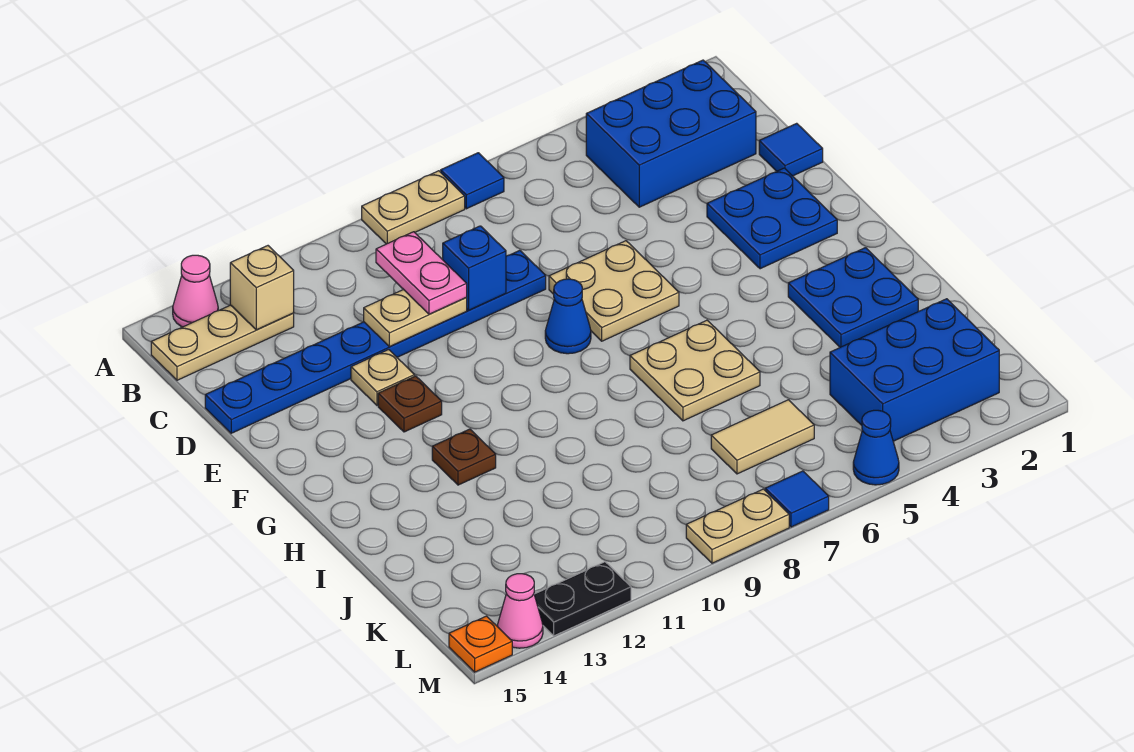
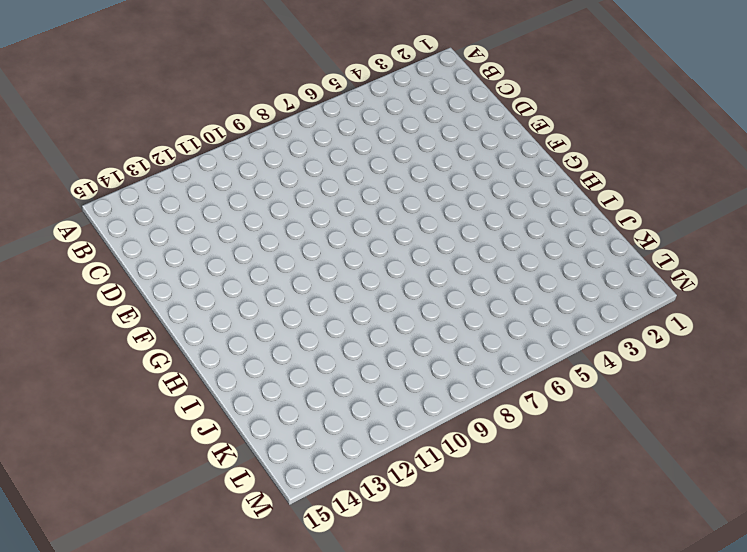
none -> blue 1x1 tile [441,153,504,209]
none -> tan 1x2 plate [362,171,465,244]
none -> pink 1x1 cone [173,255,218,327]

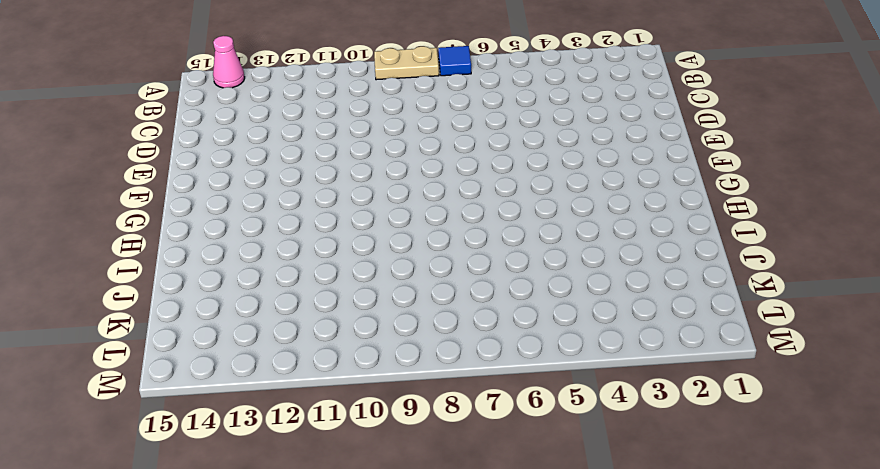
none -> blue 2x3 brick [586,60,756,207]
none -> tan 1x3 plate [151,305,294,380]
none -> blue 1x1 tile [759,123,823,176]

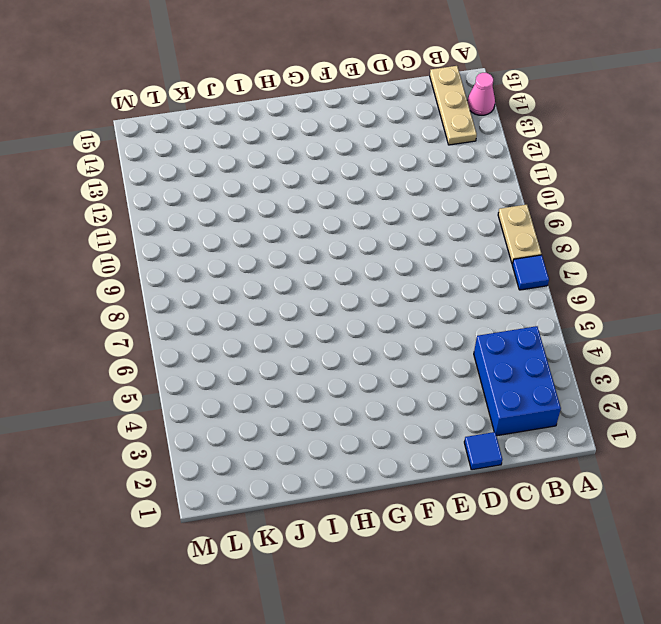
none -> blue 1x8 plate [205,250,546,433]
none -> blue 2x2 plate [707,168,837,269]
none -> tan 2x2 plate [549,241,679,341]

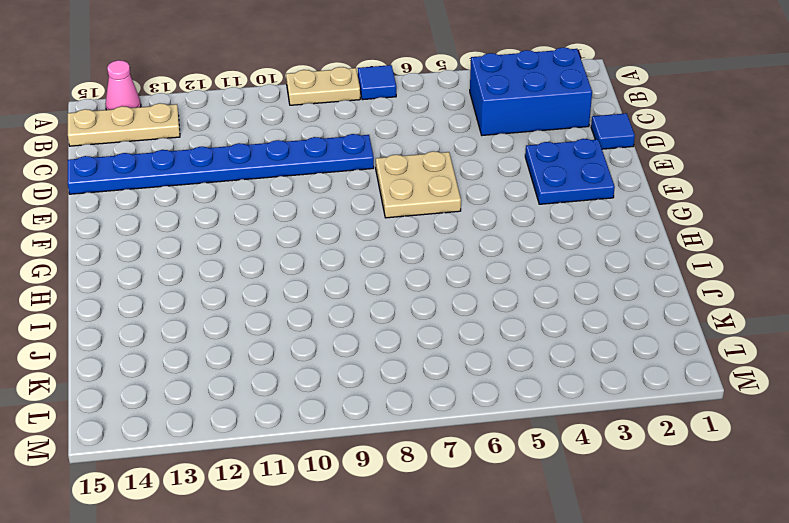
none -> tan 1x1 plate [351,350,415,405]
none -> blue 1x1 cone [545,279,591,354]
none -> brown 1x1 plate [378,376,442,432]

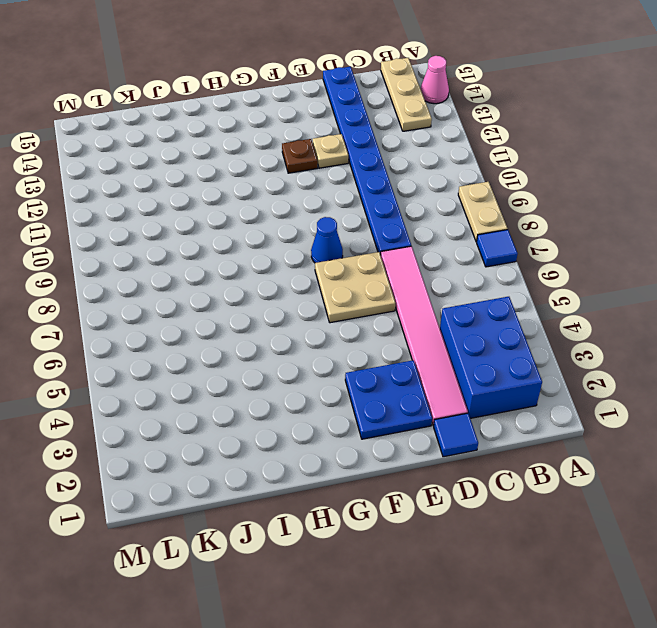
pink 1x6 tile [381,246,468,426] -> none
none -> blue 2x2 plate [788,248,918,347]
none -> tan 2x2 plate [630,320,760,421]
none -> brown 1x1 plate [432,429,496,485]

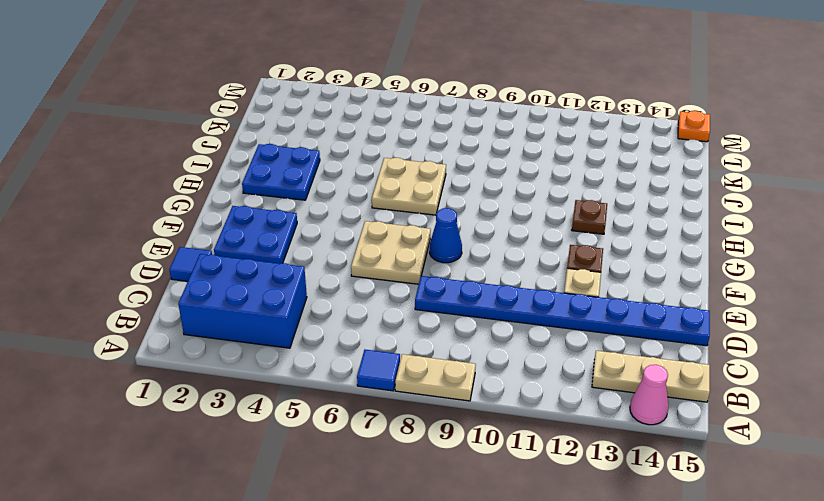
none -> blue 2x3 brick [830,299,999,441]
none -> tan 1x2 tile [711,400,814,474]
none -> blue 1x1 cone [853,410,899,485]

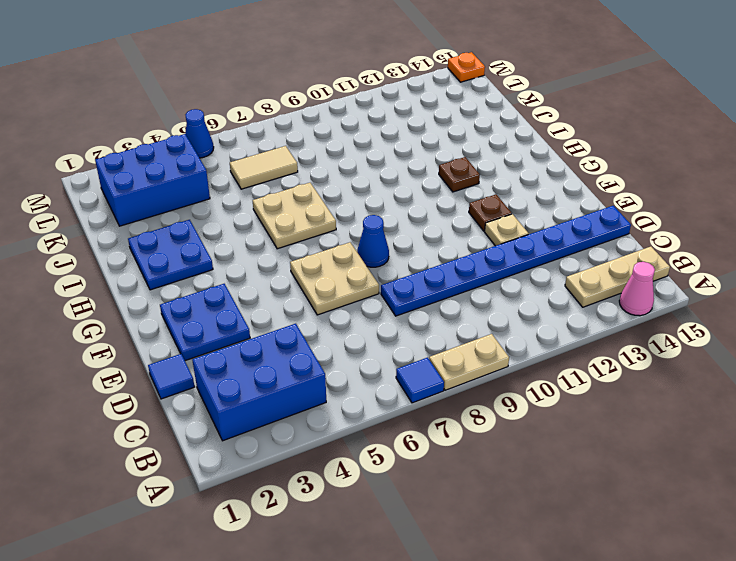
none -> blue 1x1 tile [765,471,829,527]
none -> tan 1x2 plate [686,489,789,563]
none -> black 1x2 plate [534,562,631,636]

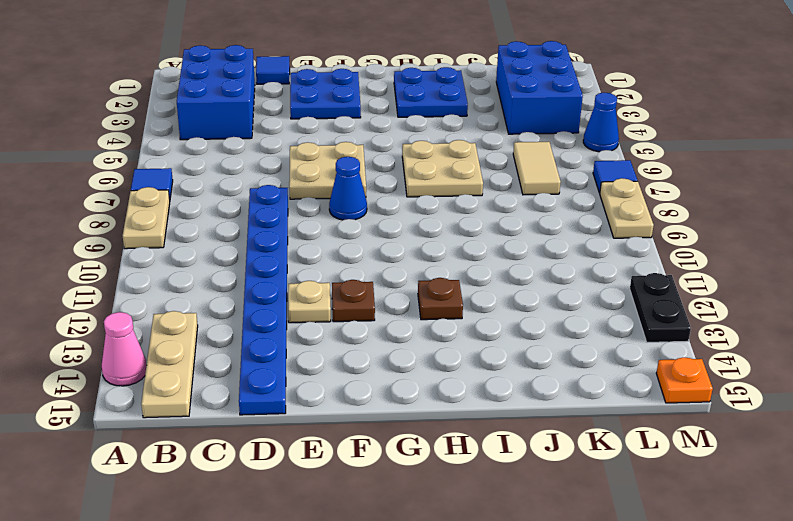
none -> pink 1x1 cone [497,574,543,648]
none -> tan 1x1 brick [230,246,294,330]
none -> blue 1x1 brick [443,226,506,310]

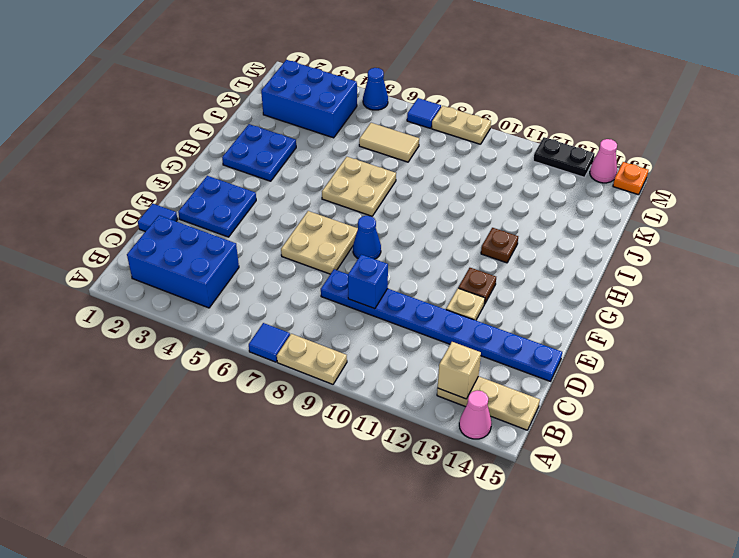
none -> tan 1x2 plate [364,289,467,347]
none -> pink 1x2 plate [376,232,467,314]

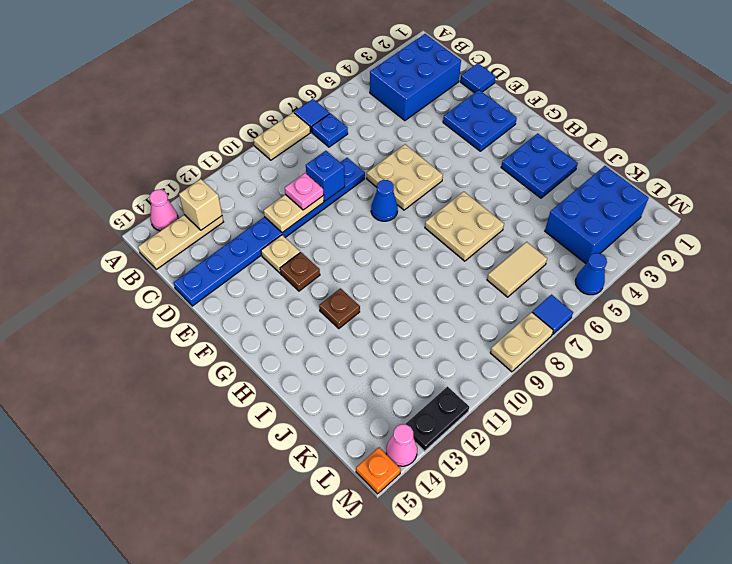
blue 1x1 plate [312,113,348,147] -> none
pink 1x1 plate [285,173,324,210] -> pink 1x2 plate [376,232,467,314]

